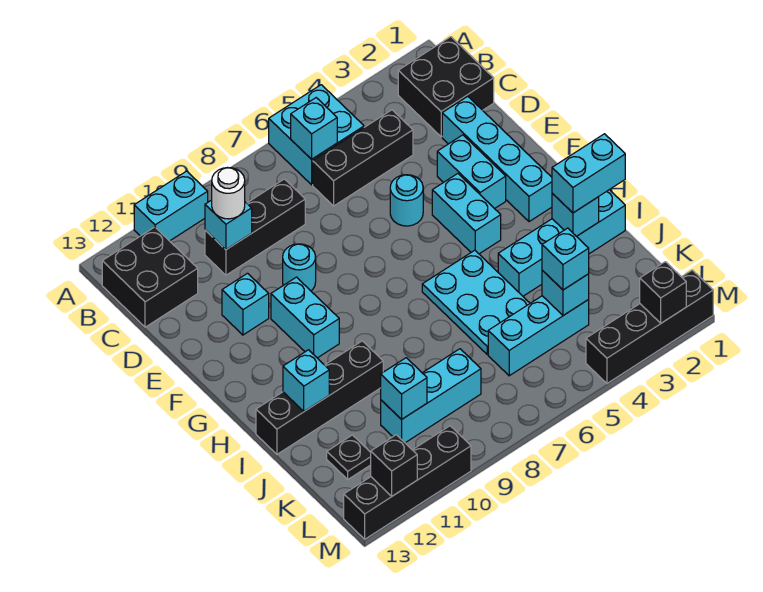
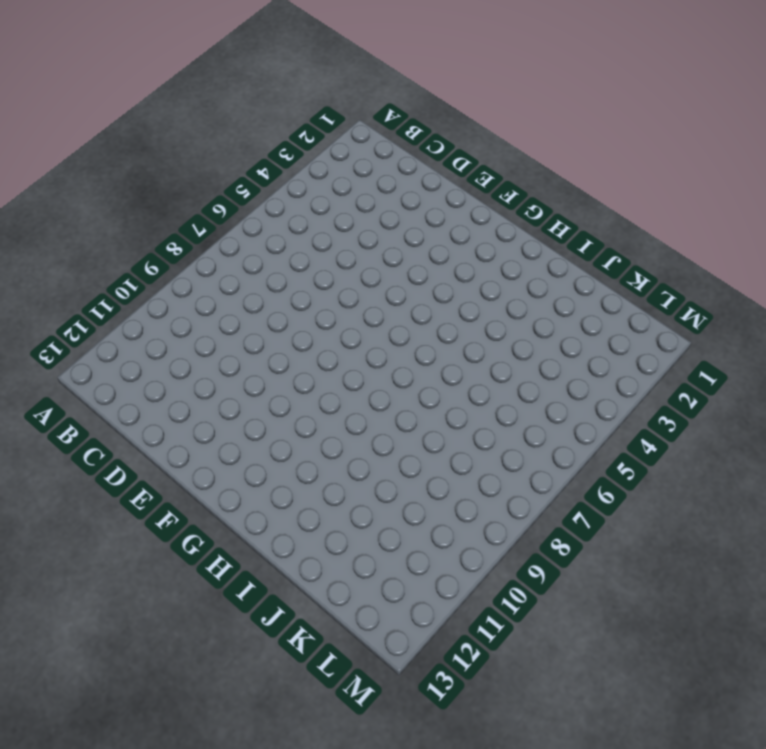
none -> cyan 2x2 brick [269,85,364,185]
none -> cyan 1x2 brick [134,171,208,241]
none -> black 2x2 brick [398,37,494,137]
none -> black 2x2 brick [102,227,198,327]

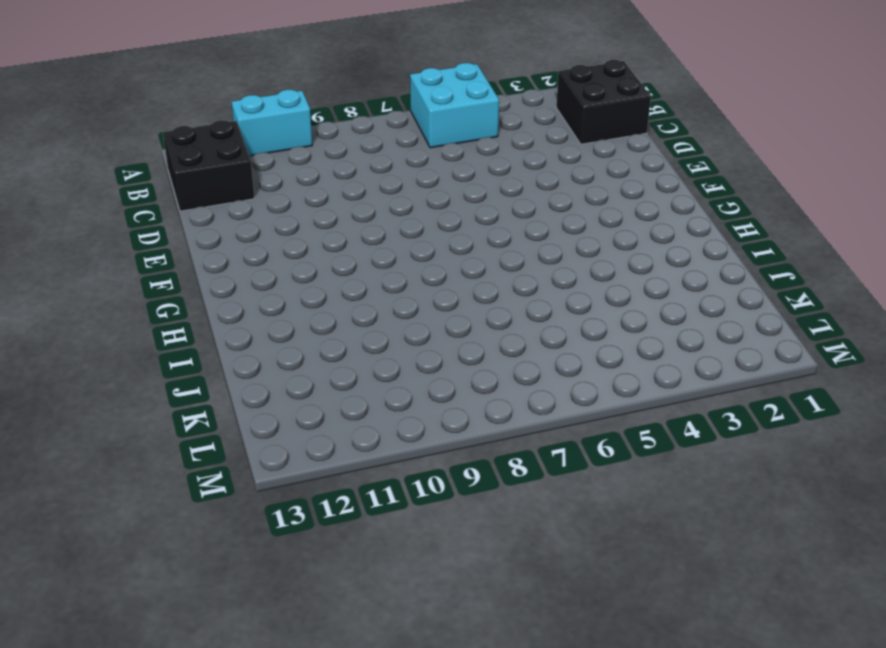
none -> black 1x3 brick [313,110,413,206]
none -> black 1x3 brick [205,179,305,275]
none -> cyan 1x4 brick [442,96,552,222]
none -> cyan 1x2 brick [437,135,506,209]

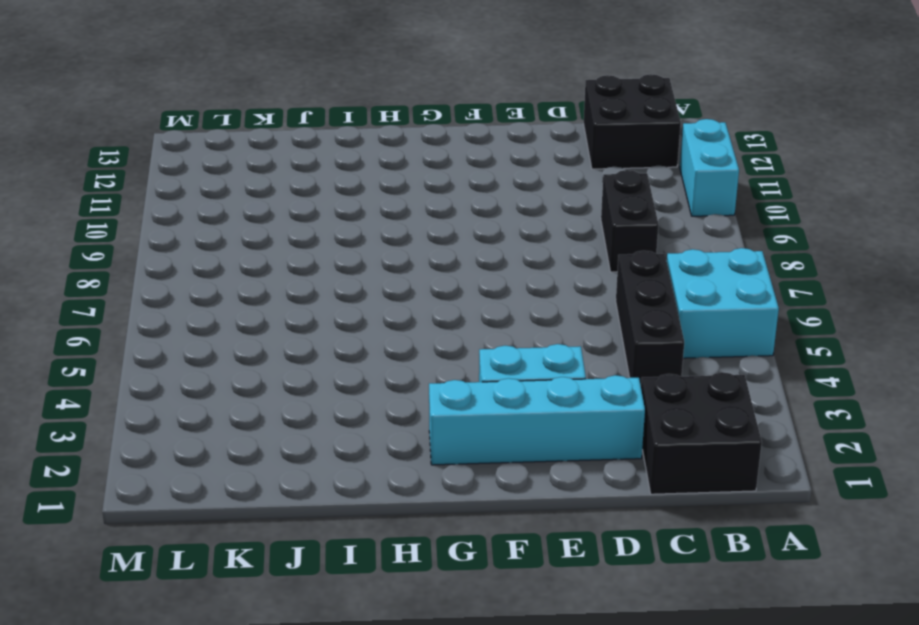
black 1x2 brick [601,170,659,272] -> black 1x3 brick [205,179,305,275]
none -> cyan 1x1 round brick [390,175,423,226]
none -> cyan 1x1 round brick [283,244,316,291]
none -> cyan 1x1 brick [222,273,269,335]
none -> cyan 1x2 brick [432,174,501,254]

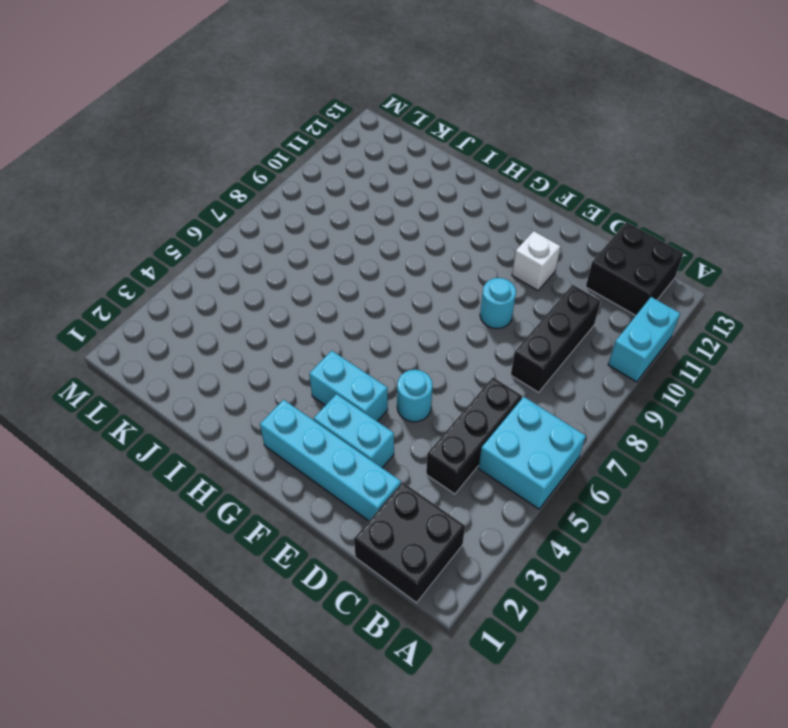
white 1x1 brick [512,231,560,291] -> cyan 1x1 brick [222,273,269,335]
none -> cyan 1x2 brick [271,277,339,358]
none -> cyan 2x3 plate [422,250,530,354]
none -> cyan 1x4 brick [498,190,625,296]
none -> black 1x4 brick [256,341,383,454]

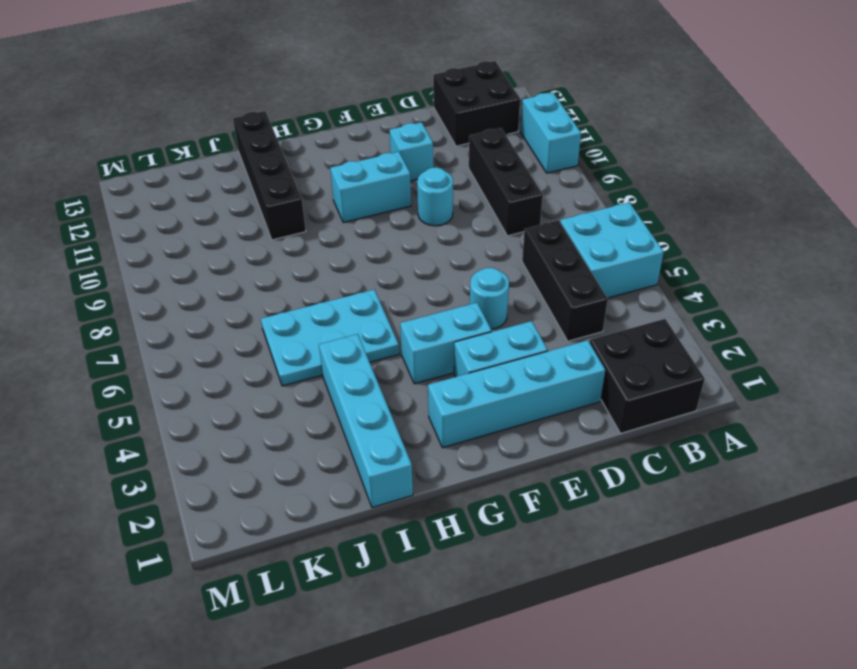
none -> cyan 1x3 brick [488,296,589,376]
none -> cyan 1x3 brick [381,349,481,443]
none -> black 1x1 plate [327,435,371,479]
none -> black 1x4 brick [586,270,713,383]

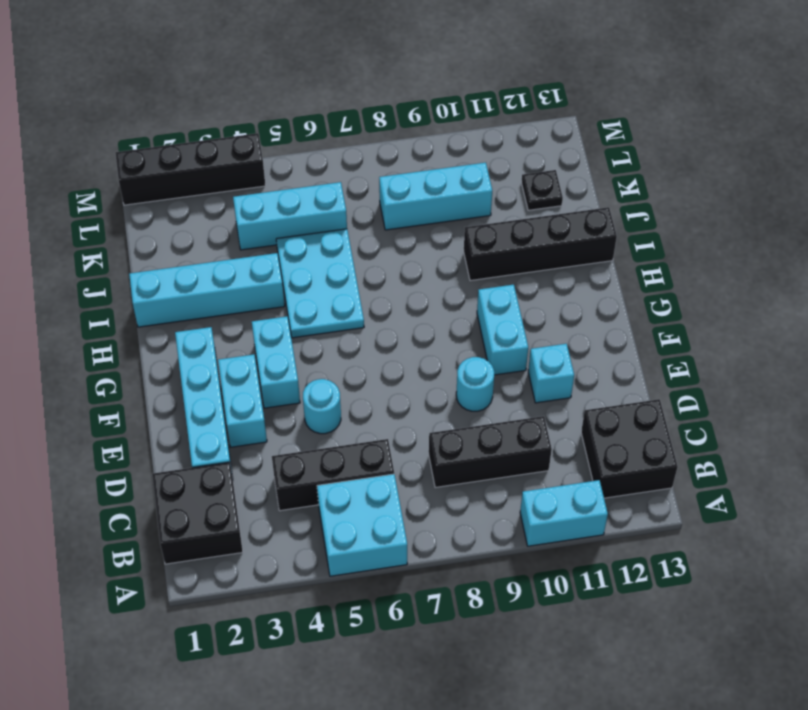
none -> black 1x4 brick [344,426,471,539]
none -> cyan 1x1 brick [291,98,337,159]
none -> cyan 1x1 brick [205,200,252,250]
none -> cyan 1x1 brick [552,193,599,236]

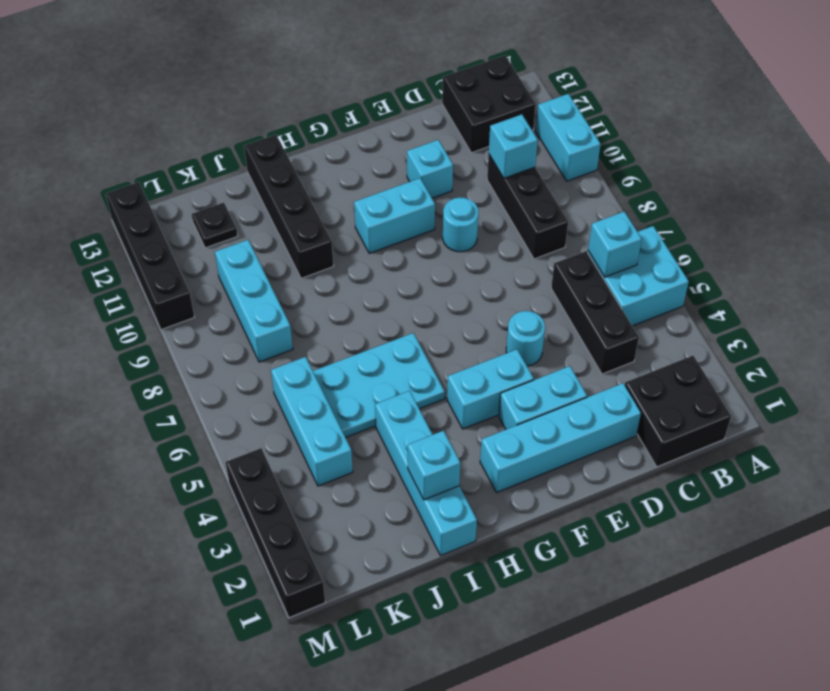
none -> cyan 1x1 brick [283,350,329,411]
none -> cyan 1x1 brick [542,270,589,316]
none -> cyan 1x1 brick [381,358,427,420]
none -> black 1x1 brick [640,262,686,323]

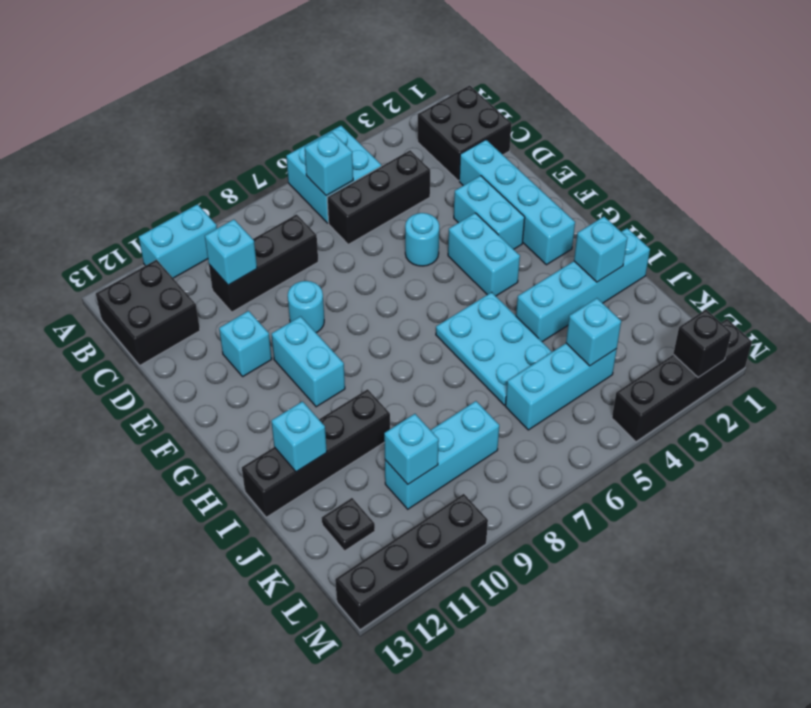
none -> black 1x1 brick [371,435,417,496]
none -> white 1x1 round brick [212,168,245,219]
none -> cyan 1x2 brick [552,134,625,213]
none -> cyan 1x1 brick [542,228,589,290]

